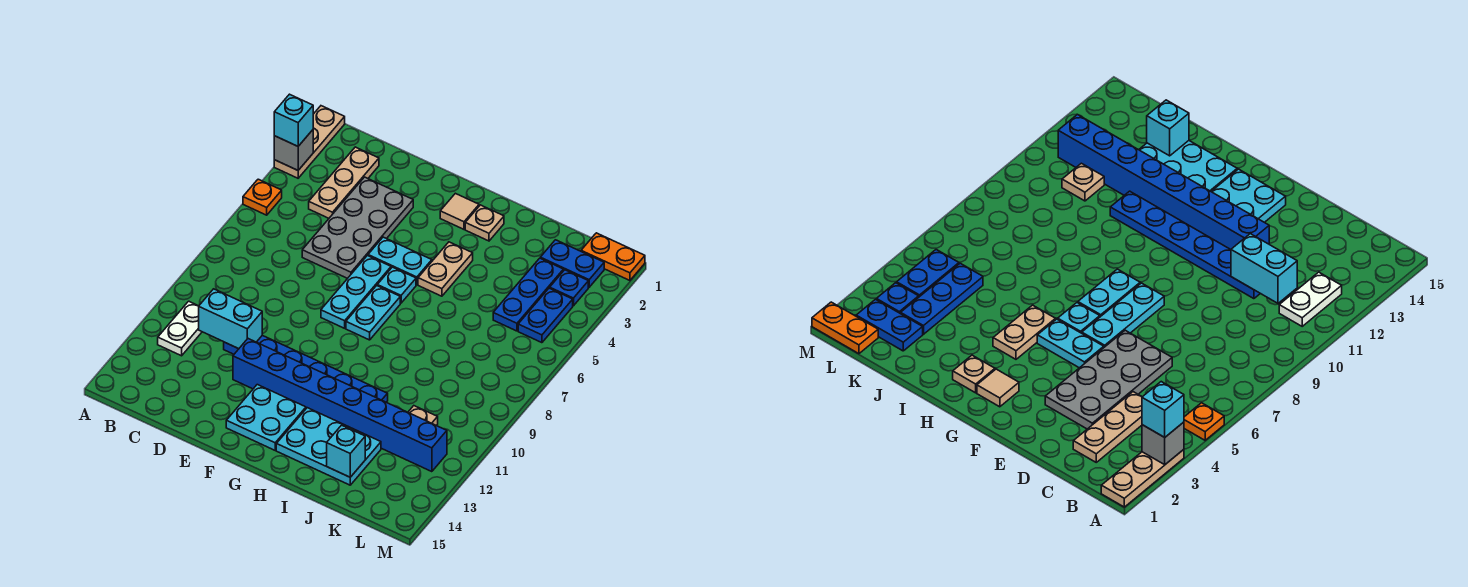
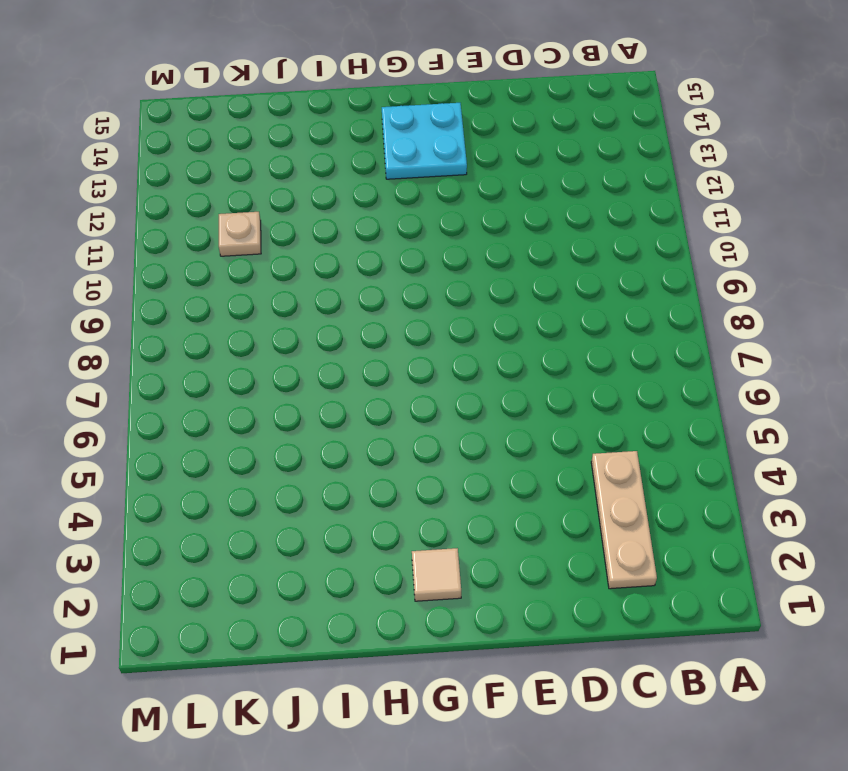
none -> tan 1x3 plate [274,106,345,178]
none -> orange 1x1 plate [243,179,282,215]
none -> white 1x2 plate [158,301,202,356]

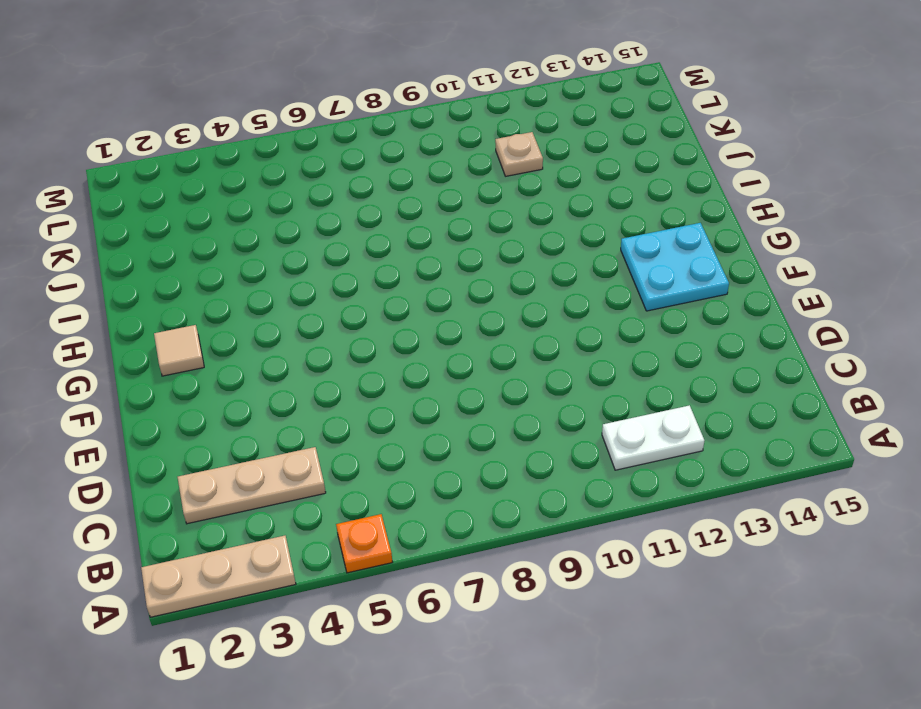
none -> grey 2x4 plate [302,177,413,278]
none -> blue 1x6 plate [224,335,388,402]
none -> blue 1x8 brick [233,339,447,472]

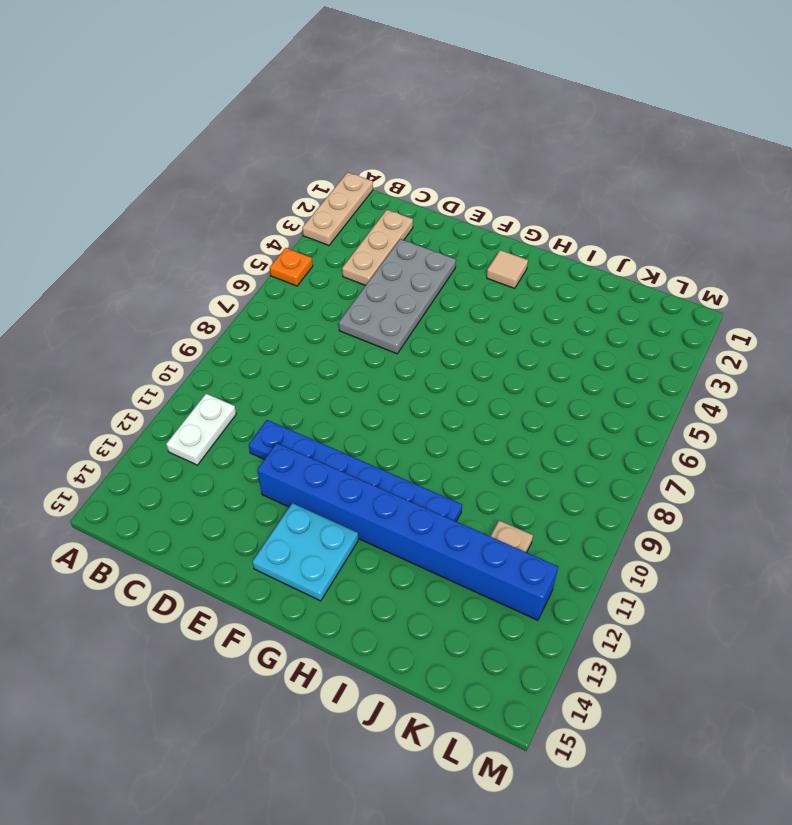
none -> cyan 1x2 plate [368,237,432,285]
none -> cyan 1x3 plate [321,256,391,328]
none -> cyan 1x1 plate [377,267,416,303]

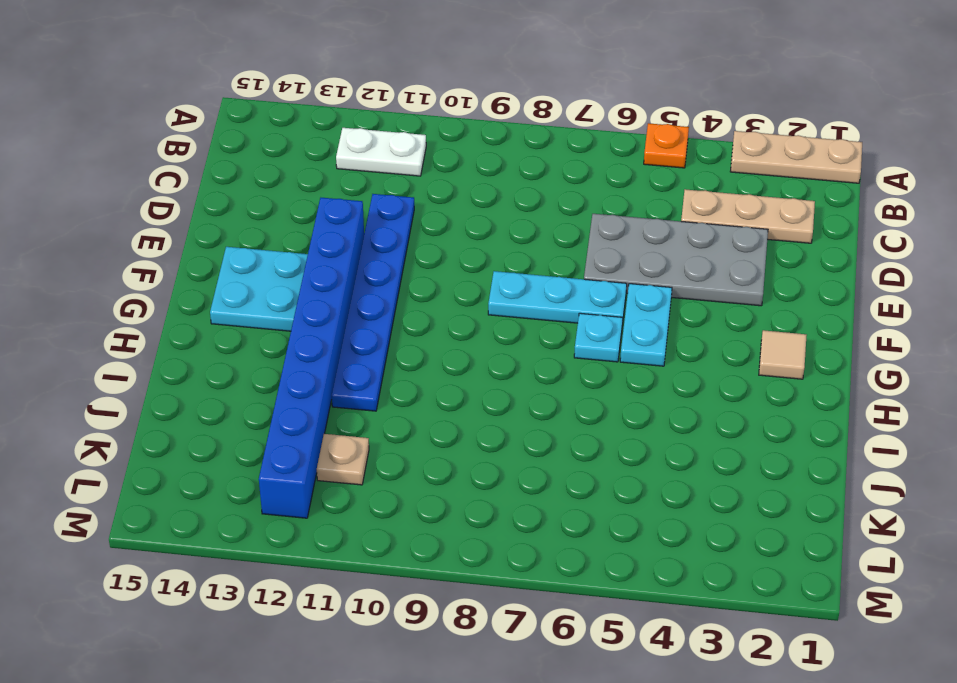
none -> cyan 1x2 plate [346,286,400,340]
none -> tan 1x1 plate [465,205,504,241]
none -> tan 1x2 plate [418,242,473,296]

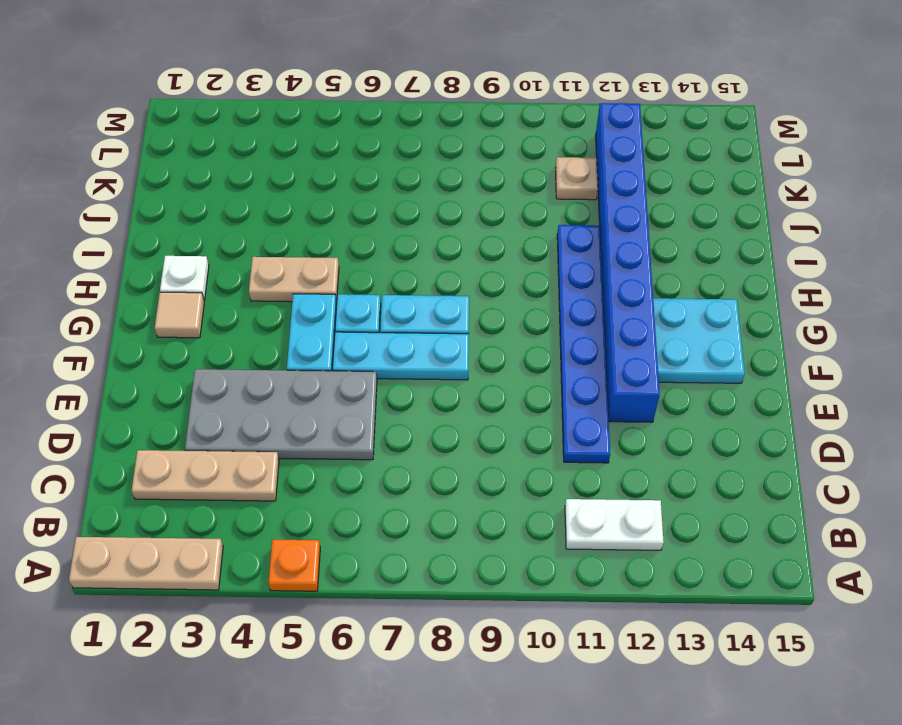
white 1x1 plate [160,256,209,300] -> tan 1x1 plate [465,205,504,241]
none -> cyan 2x3 plate [276,408,381,485]
none -> blue 1x2 plate [540,240,604,287]
none -> blue 1x3 plate [493,258,563,331]

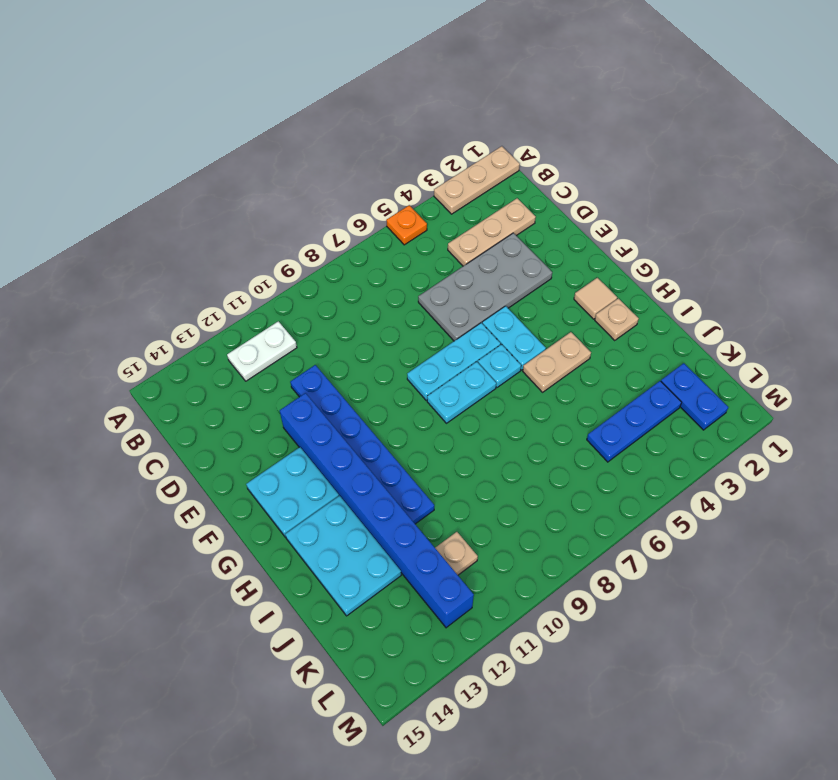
none -> orange 1x2 plate [581,233,645,281]
none -> blue 1x1 plate [550,270,588,306]
none -> blue 1x2 plate [518,288,573,343]

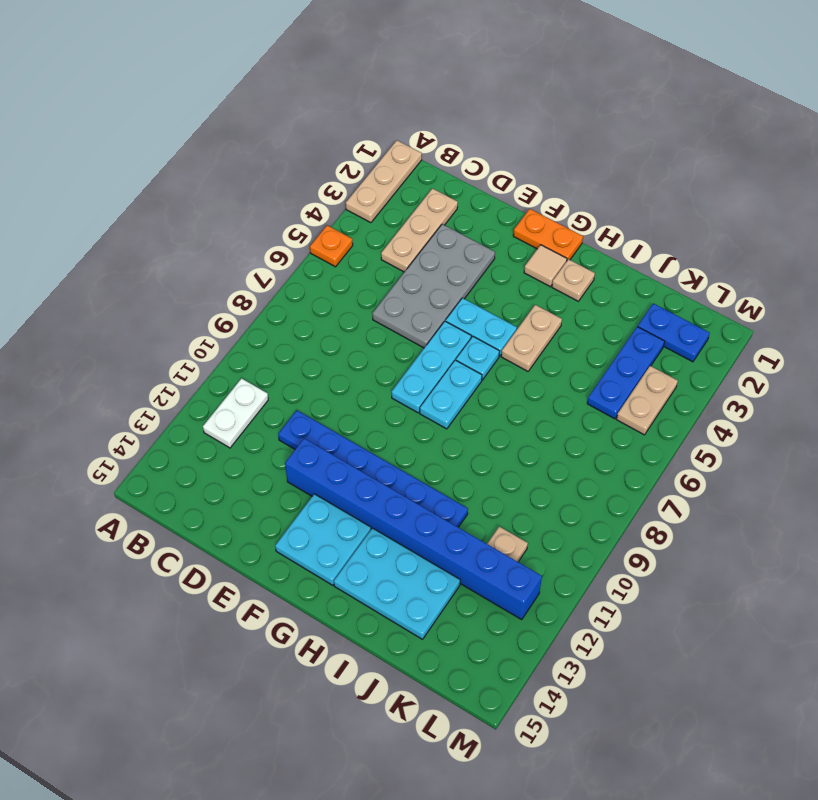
orange 1x2 plate [513,209,583,260] -> orange 1x2 plate moved to [581,233,645,281]
tan 1x2 plate [617,366,678,435] -> blue 1x2 plate [518,288,573,343]
none -> blue 1x1 plate [550,270,588,306]
none -> grey 1x1 brick [274,130,313,170]
none -> cyan 1x2 brick [199,289,262,349]

